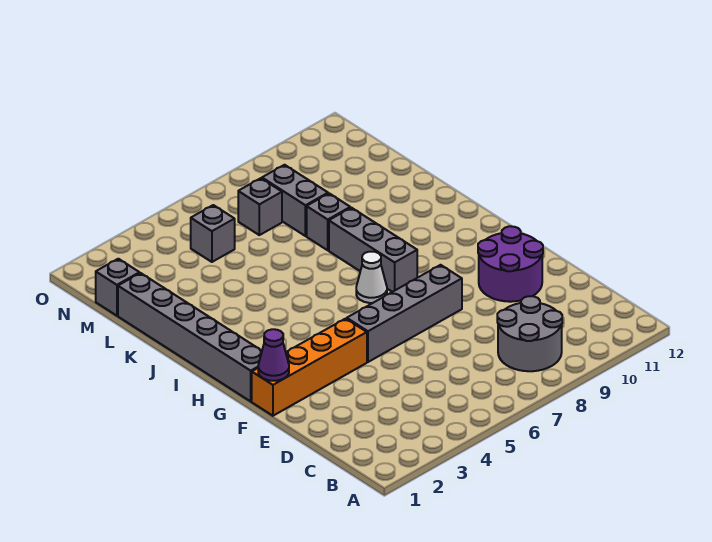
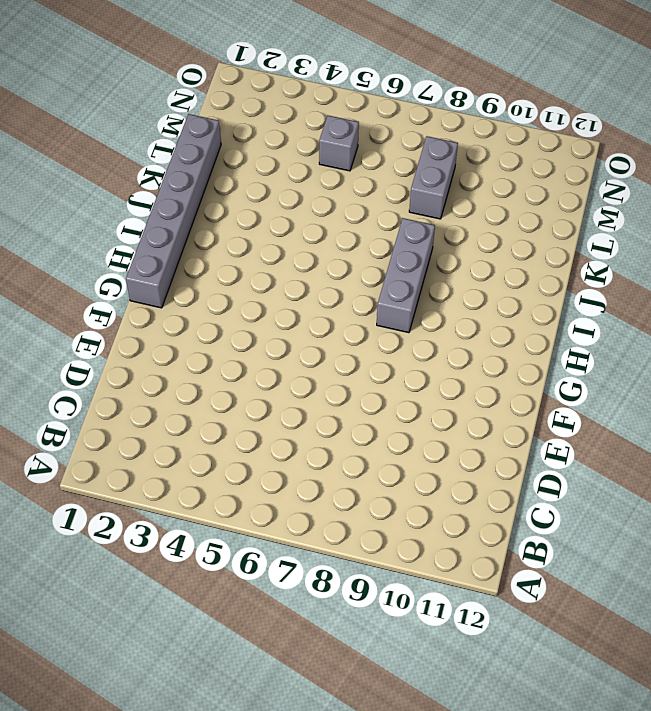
none -> grey 2x2 round brick [497,296,562,371]
none -> purple 2x2 round brick [478,226,543,302]
none -> orange 1x4 brick [252,319,367,416]

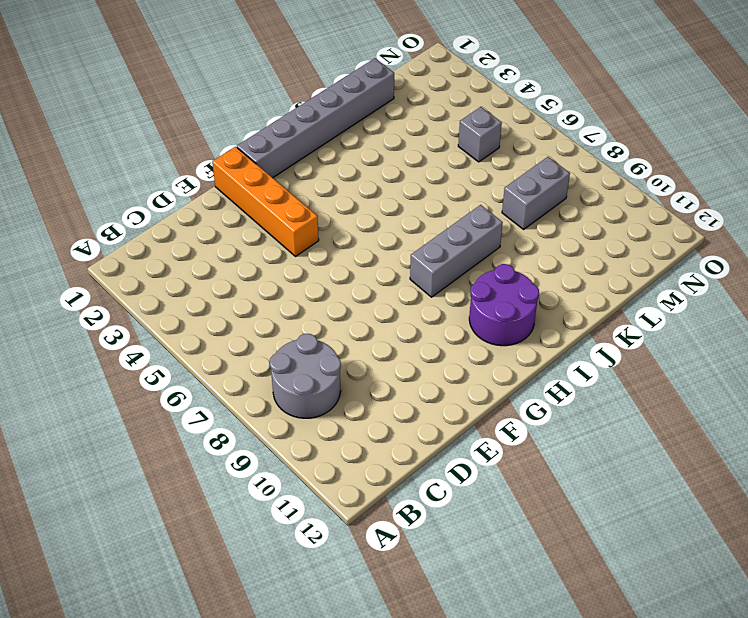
purple 2x2 round brick [469,264,539,346] -> purple 2x2 round brick moved to [478,226,543,302]
none -> grey 1x4 brick [347,265,462,362]
none -> white 1x1 cone [356,252,387,303]
none -> grey 1x1 brick [307,193,350,250]

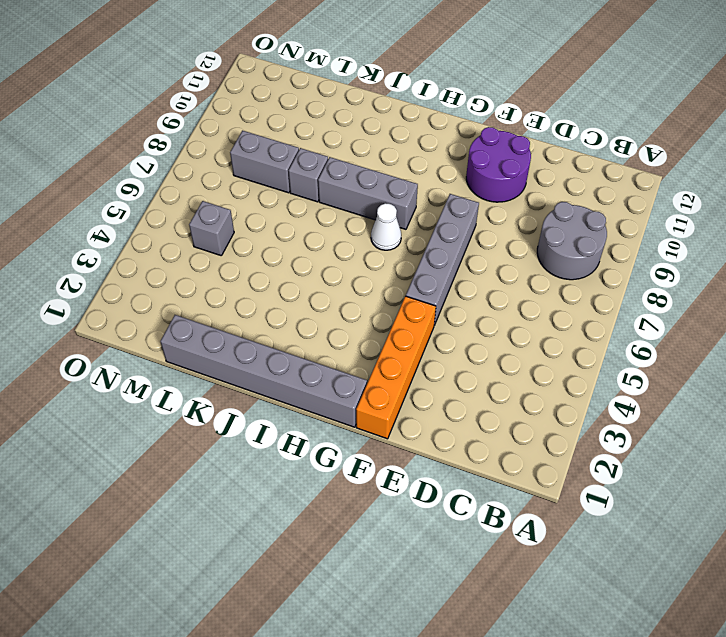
none -> grey 1x1 brick [96,259,140,316]
none -> grey 1x1 brick [238,178,282,235]
none -> purple 1x1 cone [258,329,289,381]

